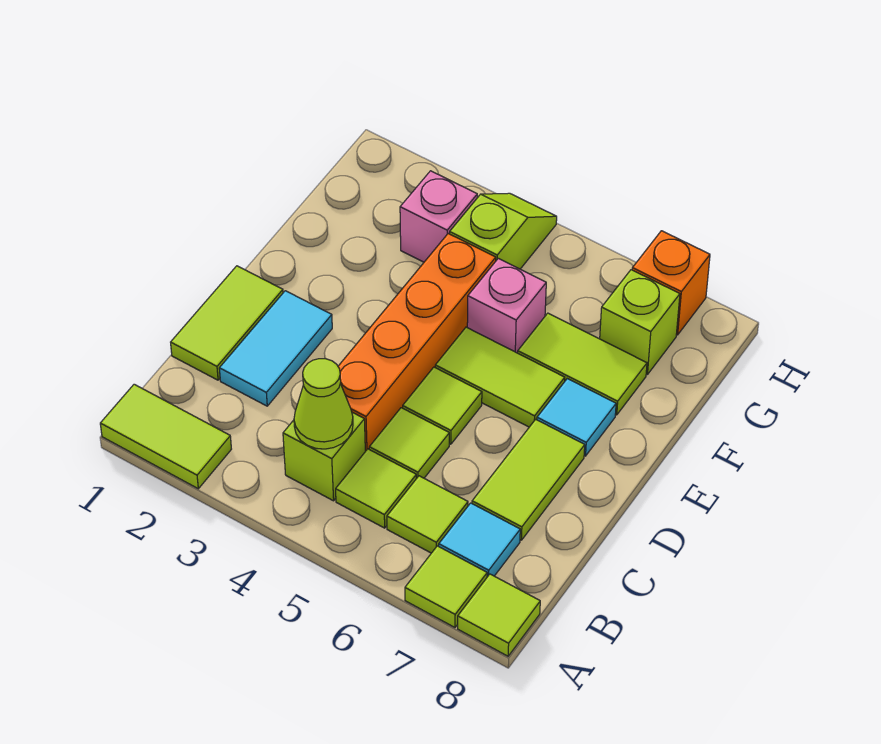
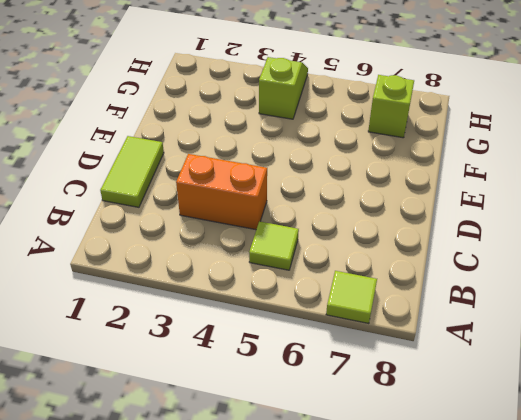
orange 1x2 brick [176,154,267,230] -> orange 1x4 brick [338,234,496,451]
none -> lime 1x2 tile [100,384,231,489]
none -> lime 1x1 tile [458,574,540,656]
none -> lime 1x1 brick [283,412,365,501]

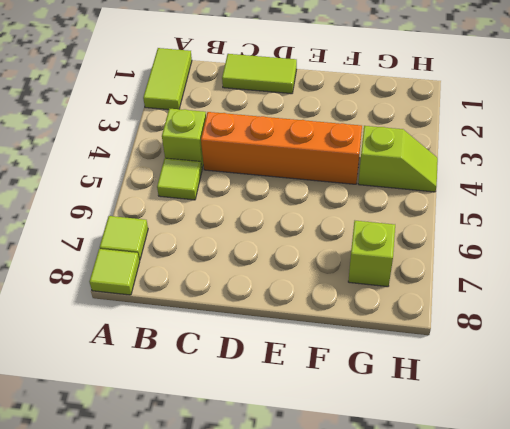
none -> lime 1x1 tile [387,476,468,553]
none -> cyan 1x1 tile [439,503,520,577]
none -> cyan 1x2 tile [219,291,332,406]

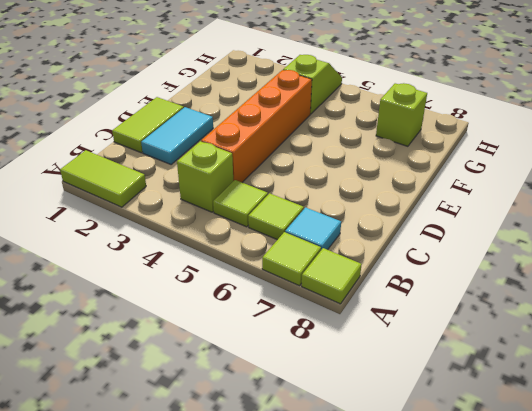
none -> lime 1x1 tile [369,408,449,479]
none -> lime 1x2 tile [472,419,585,540]
none -> lime 1x1 tile [403,367,482,444]

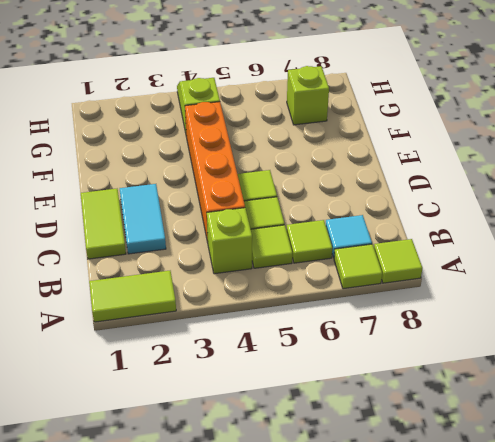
none -> lime 1x2 tile [472,419,585,540]
none -> lime 1x2 tile [435,327,565,427]
none -> cyan 1x1 tile [537,379,616,456]

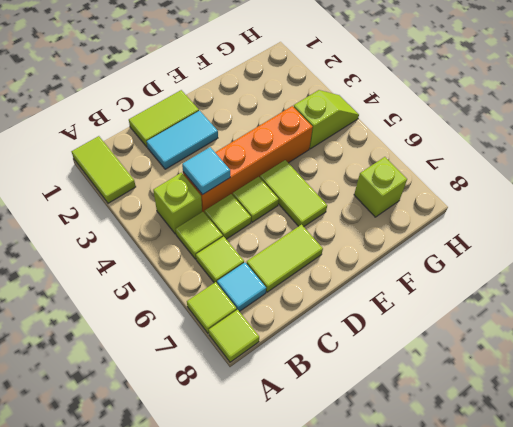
cyan 1x1 tile [182,147,230,195] -> cyan 1x1 tile moved to [537,379,616,456]
none -> pink 1x1 brick [467,258,546,353]
none -> lime 1x2 tile [518,313,647,415]
none -> pink 1x1 brick [400,171,477,262]

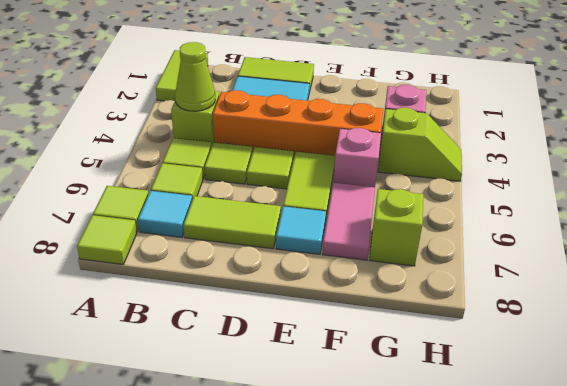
pink 1x2 tile [323,183,375,260] -> lime 1x2 tile [518,313,647,415]
none -> orange 1x1 brick [632,231,710,335]

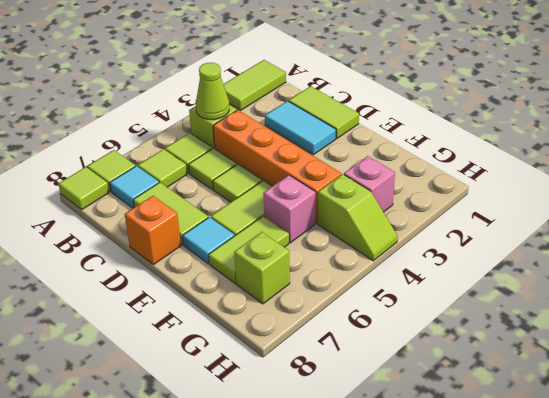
orange 1x1 brick [125,196,181,265] -> orange 1x1 brick moved to [632,231,710,335]

